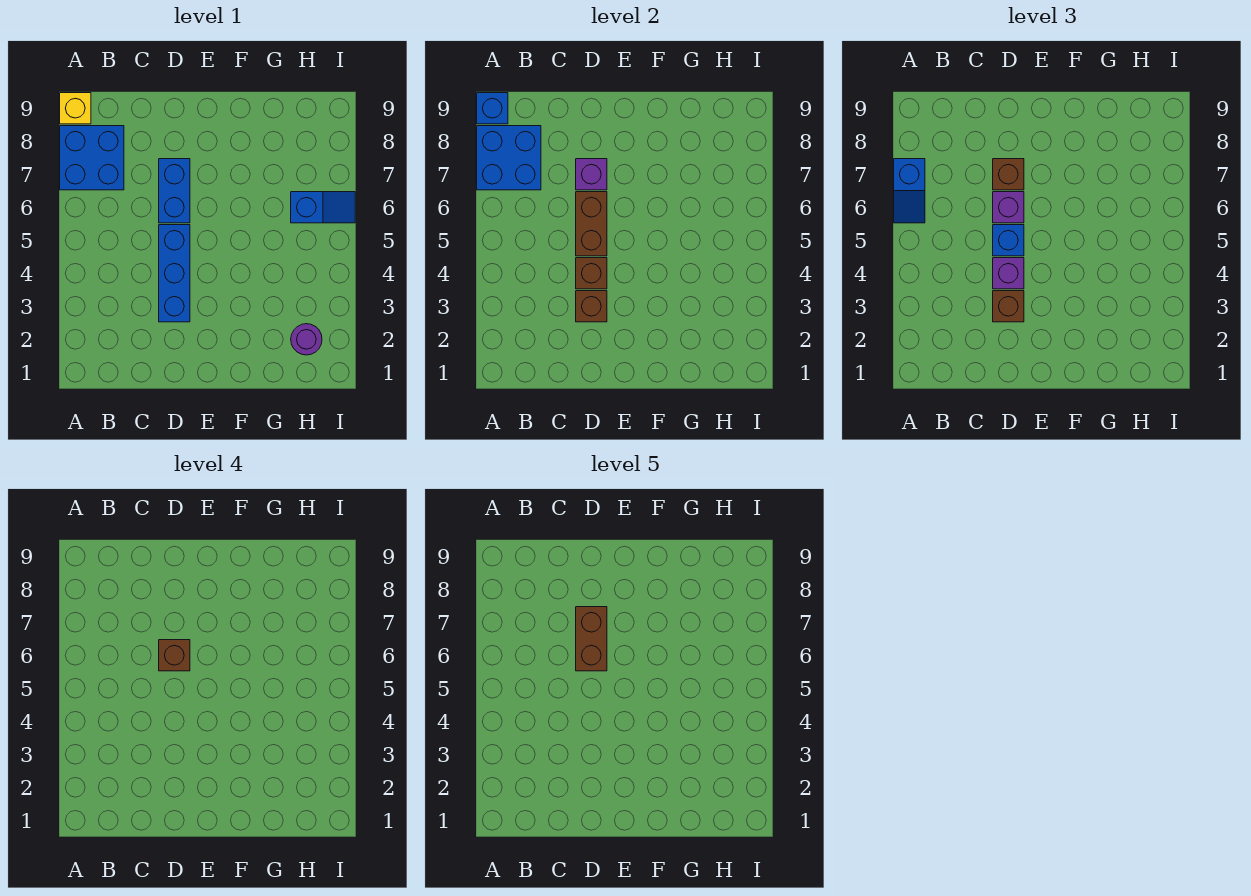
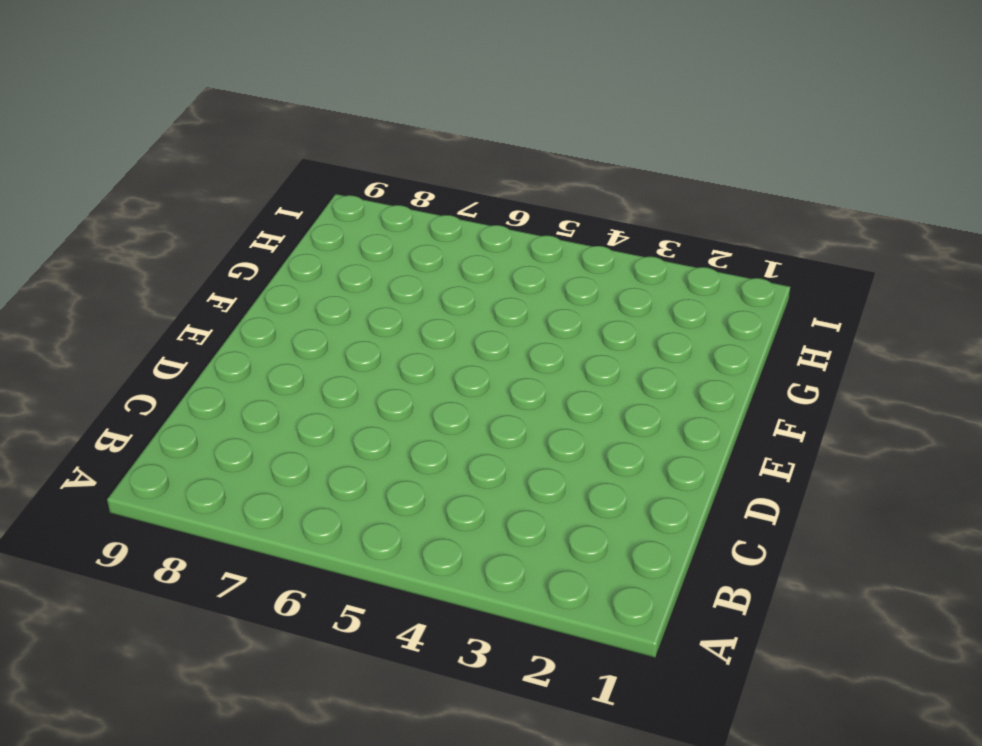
none -> blue 2x2 brick [60,126,124,190]
none -> yellow 1x1 brick [60,93,91,124]
none -> blue 1x3 brick [159,225,190,322]

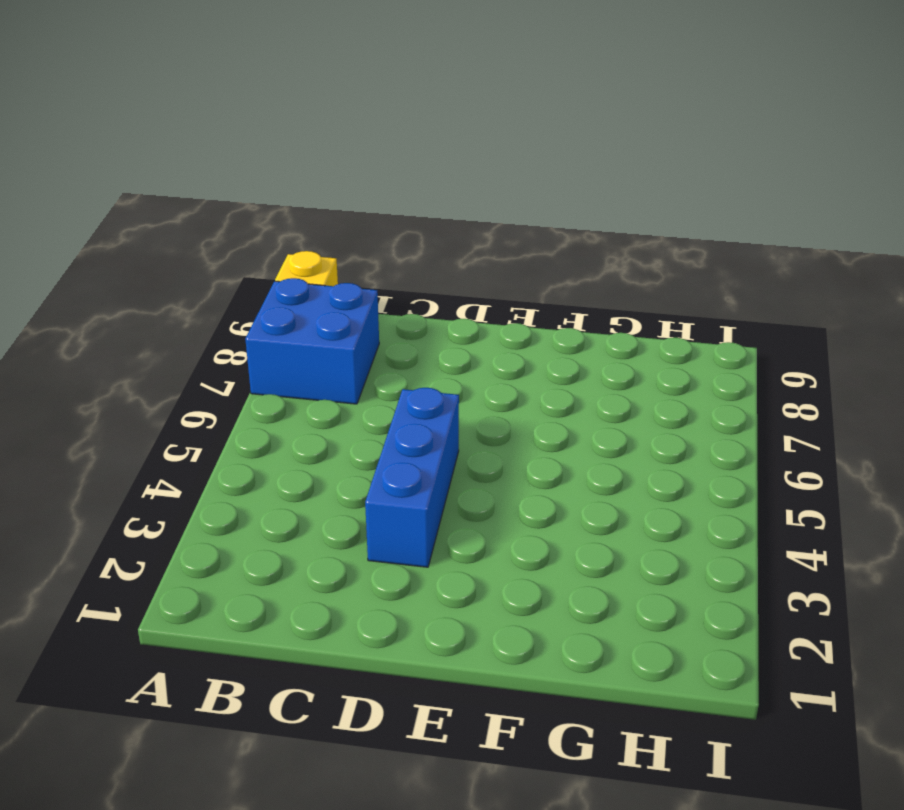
none -> blue 1x2 brick [159,159,190,223]
none -> purple 1x1 round brick [291,324,322,355]
none -> blue 1x2 slope [291,192,355,223]

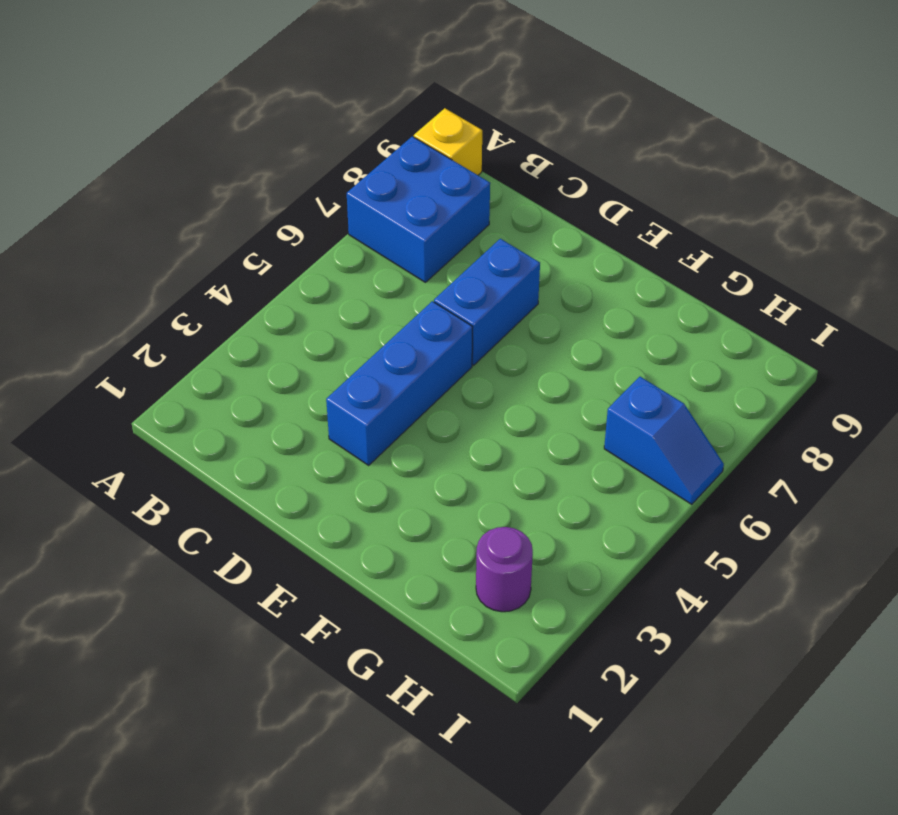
none -> blue 2x2 brick [477,126,541,190]
none -> blue 1x1 brick [477,93,508,124]
none -> brown 1x1 brick [576,291,607,322]

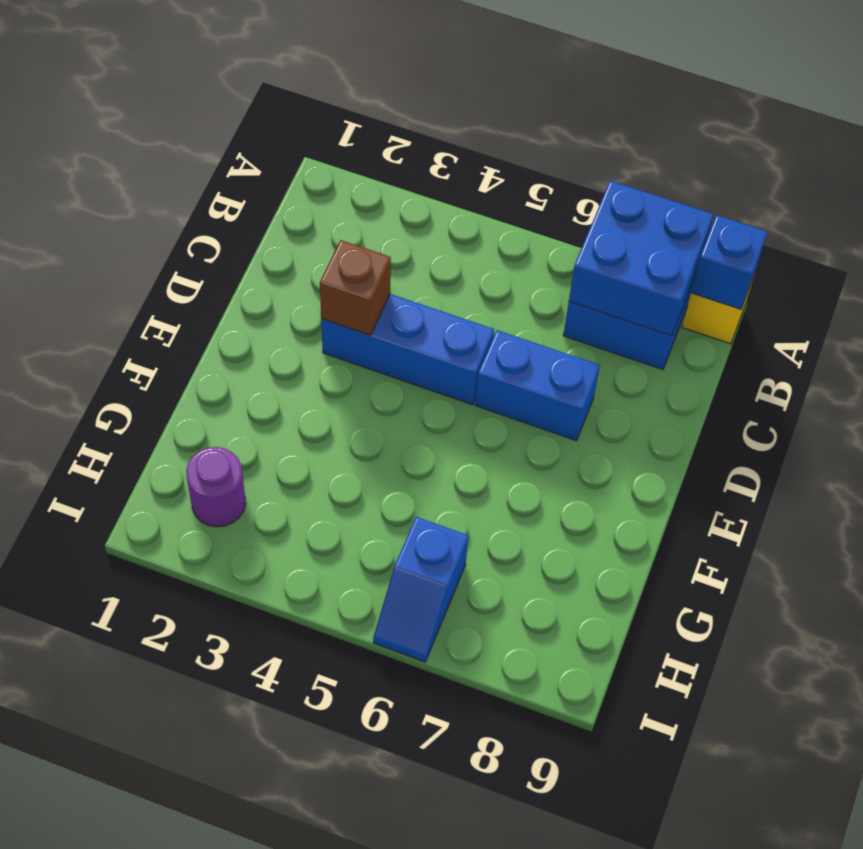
none -> brown 1x1 brick [576,258,607,289]
none -> brown 1x2 brick [576,192,607,256]
none -> purple 1x1 brick [576,159,607,190]

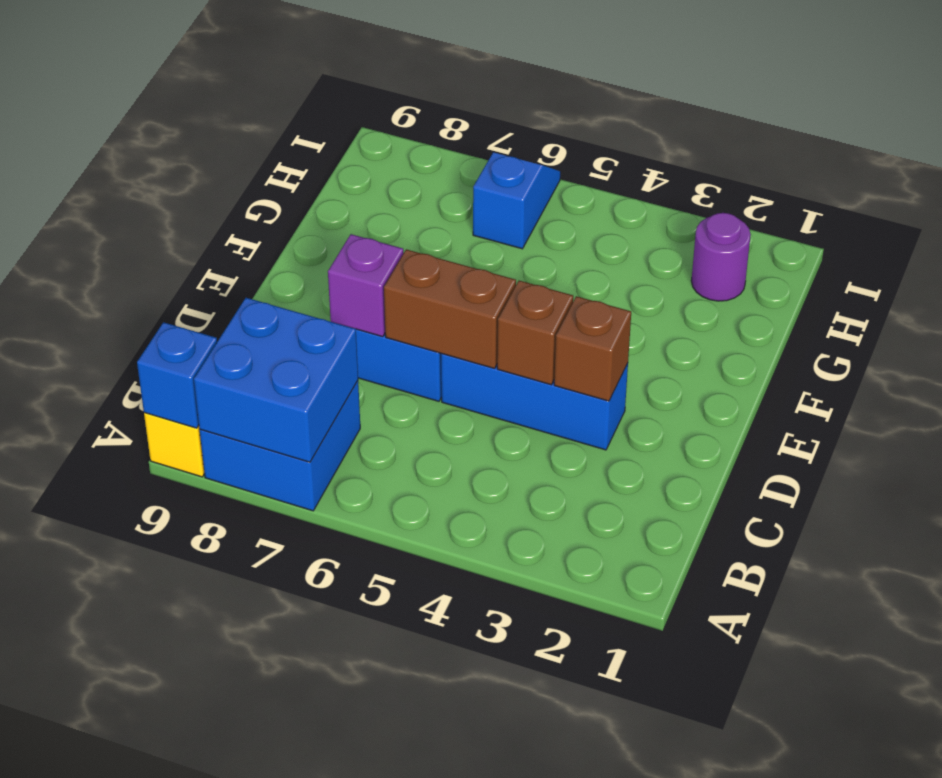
none -> blue 1x2 slope [894,159,925,223]
none -> brown 1x1 brick [993,291,1024,322]
none -> purple 1x1 brick [993,258,1024,289]

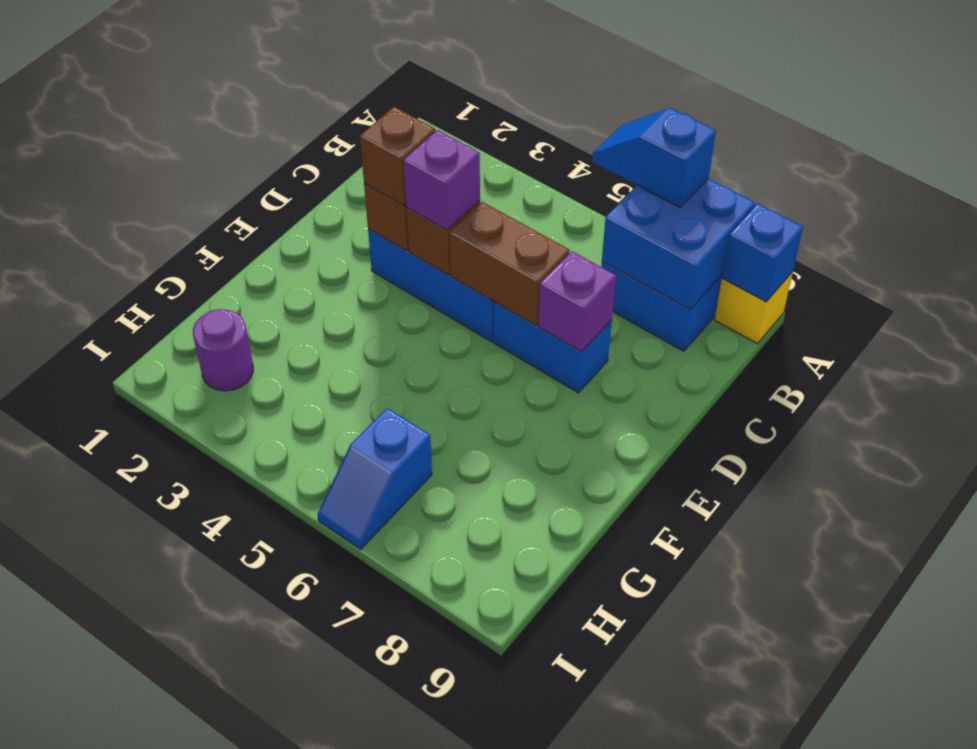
none -> blue 1x1 brick [993,225,1024,256]
none -> purple 1x1 brick [993,192,1024,223]
none -> brown 1x1 brick [993,159,1024,190]

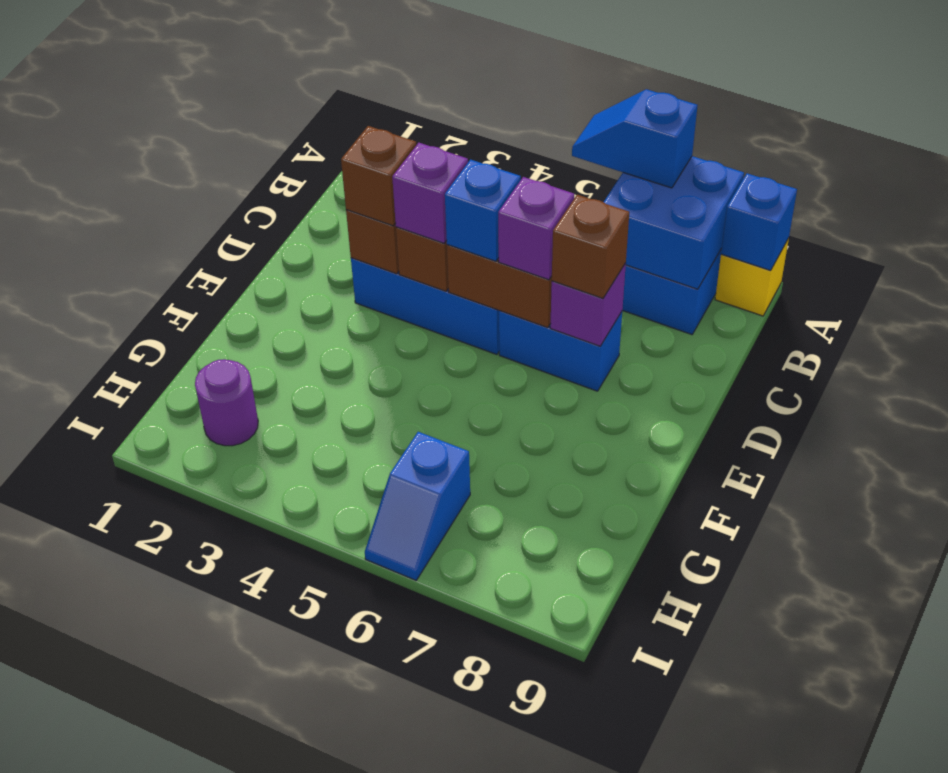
none -> brown 1x1 brick [159,640,190,671]
none -> brown 1x2 brick [576,607,607,671]

